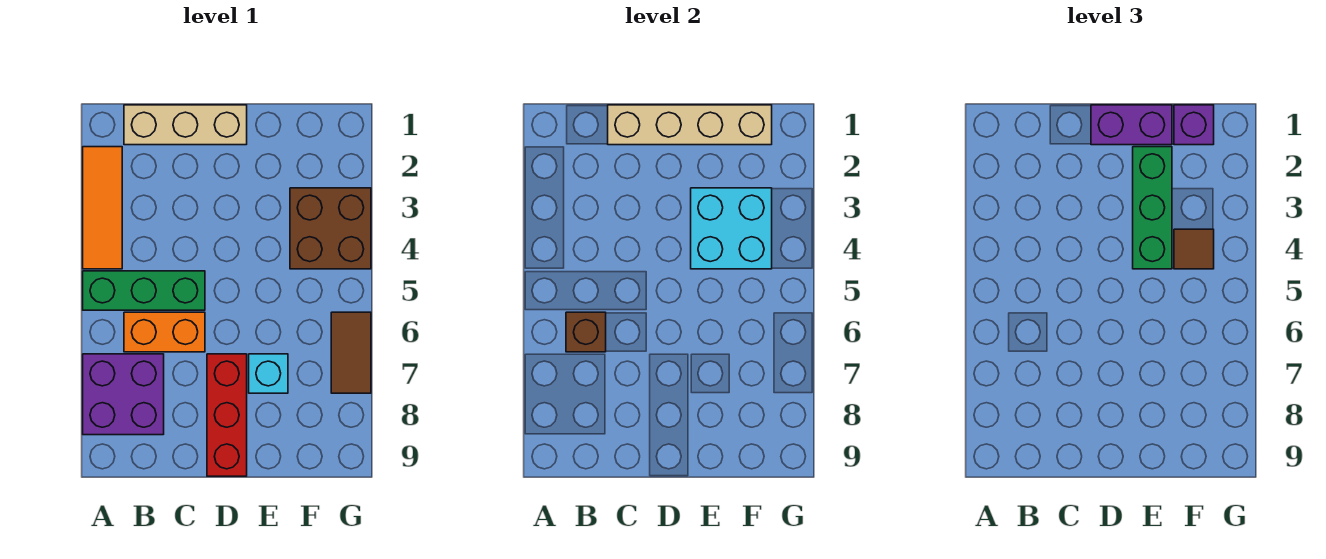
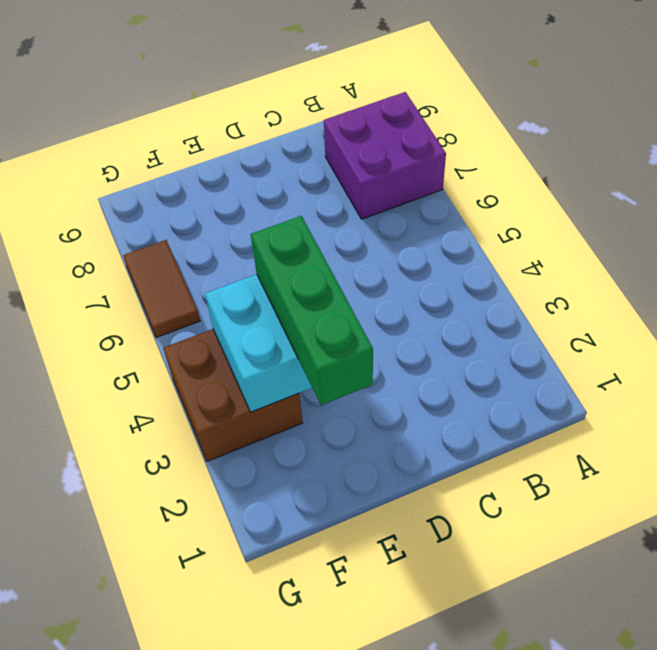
none -> orange 1x3 tile [83,147,122,269]
none -> green 1x3 brick [83,271,205,310]
none -> tan 1x3 brick [124,105,247,145]

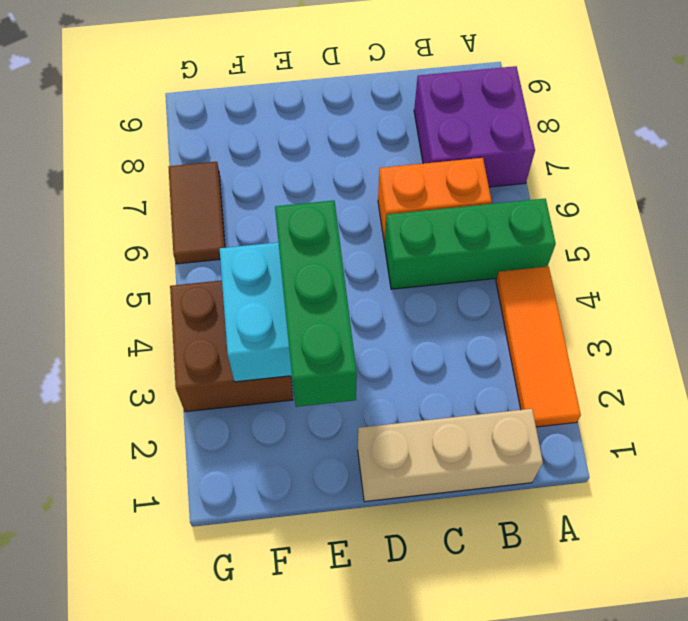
none -> red 1x3 brick [207,354,247,476]
none -> cyan 1x1 brick [249,354,288,393]
none -> brown 1x1 brick [566,312,606,352]

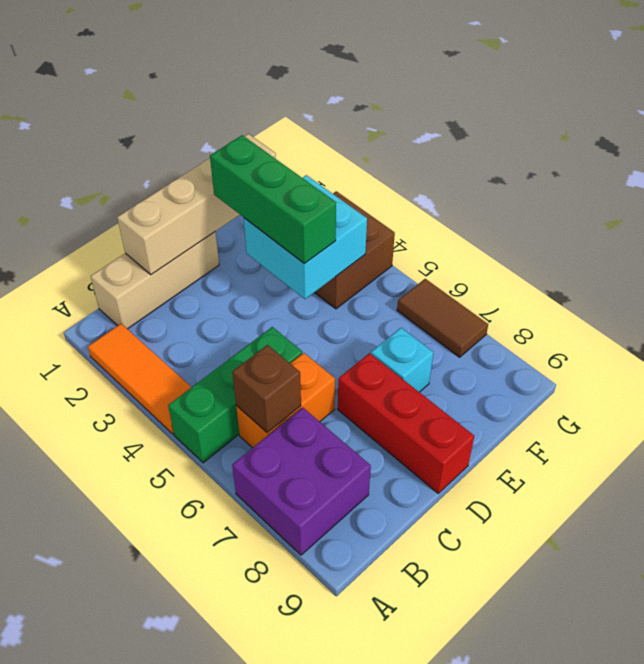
none -> purple 1x2 brick [1091,105,1172,145]
none -> purple 1x1 brick [1174,105,1214,145]
none -> brown 1x1 tile [1174,229,1214,269]

